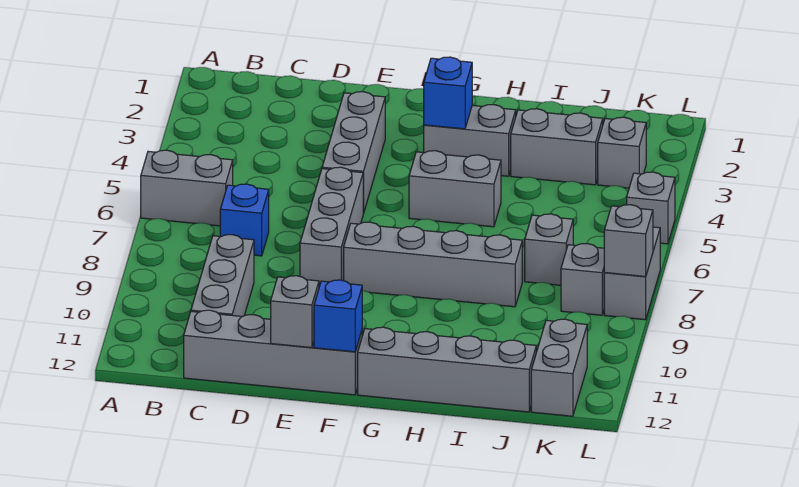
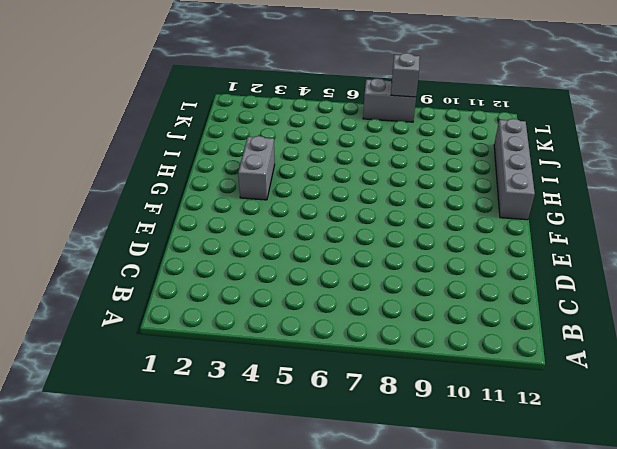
none -> grey 1x2 brick [141,150,233,226]
none -> blue 1x1 brick [220,184,269,256]
none -> grey 1x3 brick [191,235,254,317]

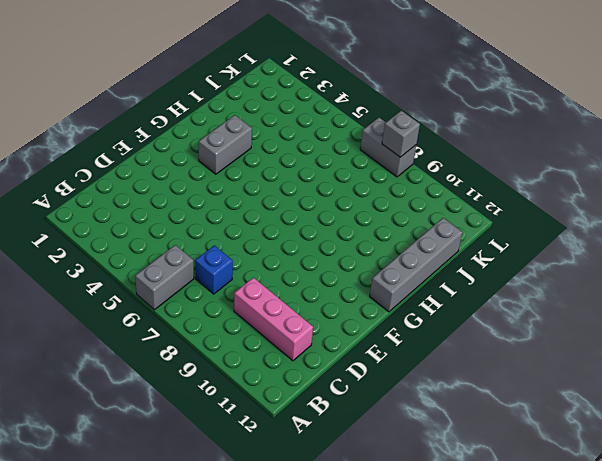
pink 1x3 brick [234,278,313,361] -> grey 1x3 brick [191,235,254,317]
none -> grey 1x4 brick [184,310,362,395]
none -> grey 1x3 brick [322,92,385,214]
none -> grey 1x3 brick [300,167,363,286]

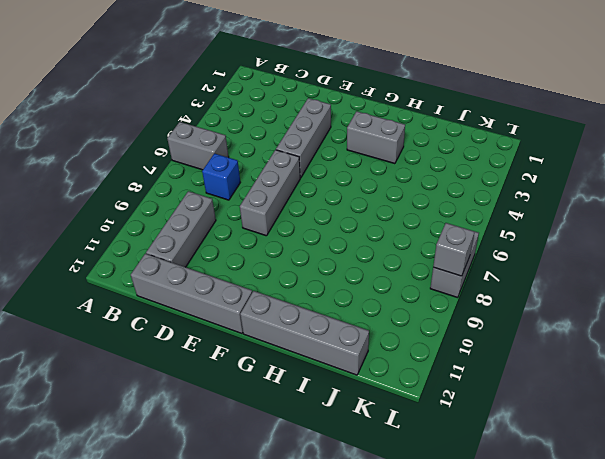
none -> grey 1x4 brick [344,222,522,307]
none -> grey 1x2 brick [409,151,501,227]
none -> grey 1x2 brick [511,109,603,185]

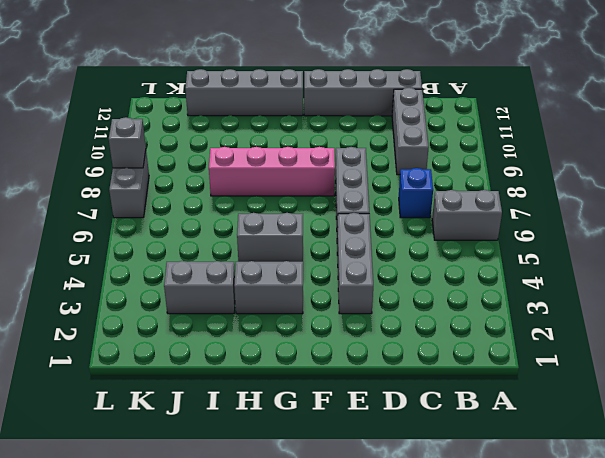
pink 1x4 brick [209,147,335,196] -> grey 1x4 brick [344,222,522,307]
none -> grey 1x1 brick [525,214,573,285]
none -> grey 1x1 brick [598,117,646,188]
none -> grey 1x1 brick [561,244,604,315]

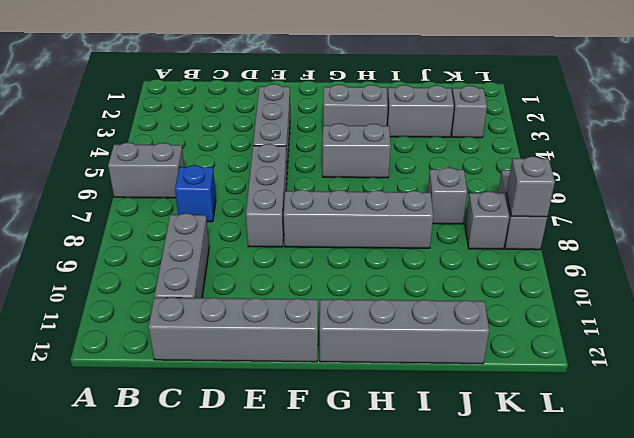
none -> grey 1x2 brick [531,319,587,416]
none -> grey 1x1 brick [627,172,675,244]
none -> grey 1x1 brick [271,276,319,348]

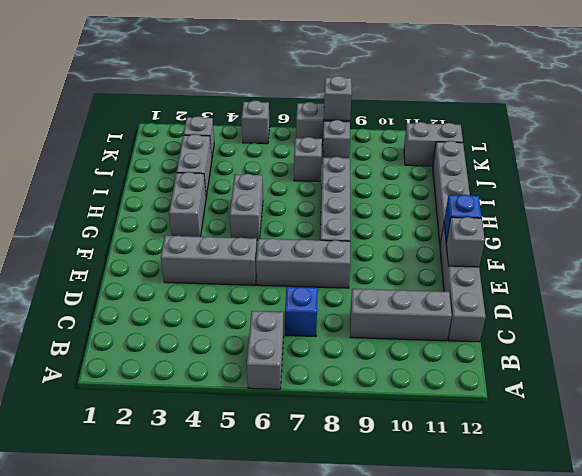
none -> blue 1x1 brick [424,57,472,129]

